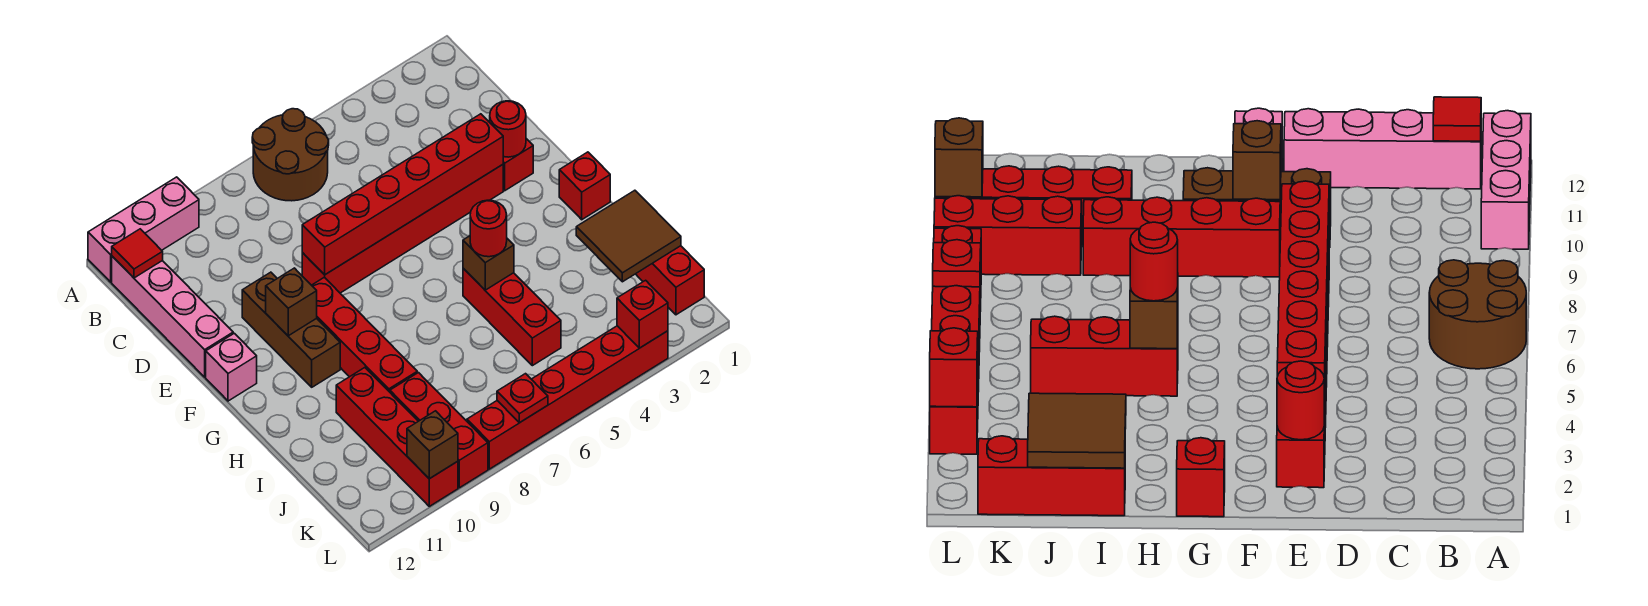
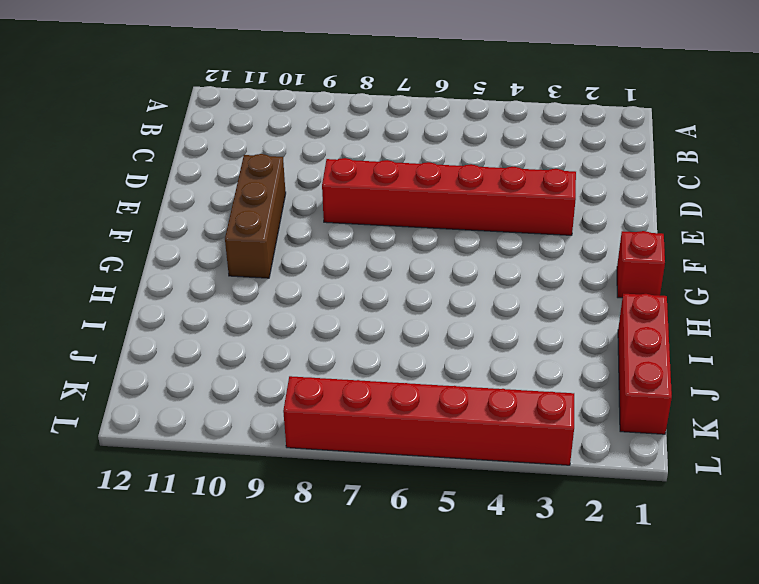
none -> brown 2x2 round brick [252,109,329,201]
none -> pink 1x3 brick [88,177,199,282]
none -> pink 1x4 brick [112,256,233,377]

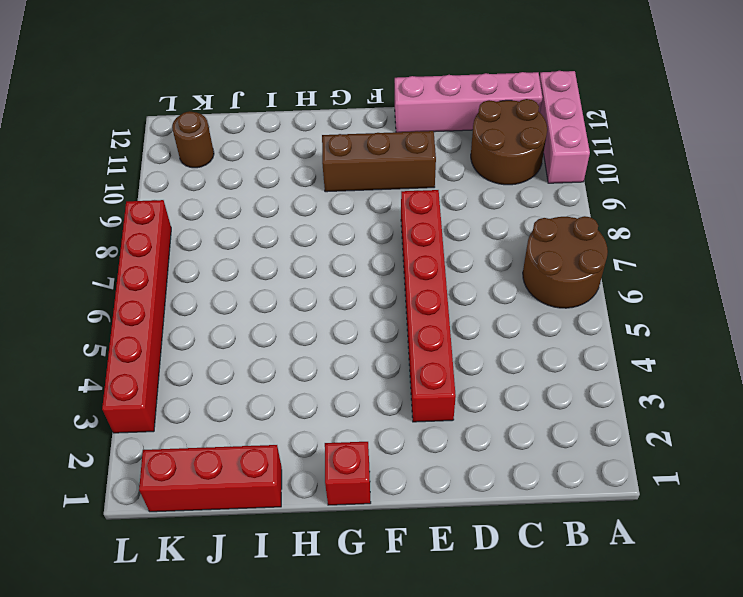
brown 2x2 round brick [471,99,547,185] -> none
brown 1x1 round brick [172,111,214,168] -> none
none -> red 1x1 brick [503,139,533,191]
none -> red 1x4 brick [312,277,417,392]
none -> pink 1x1 brick [206,333,257,401]

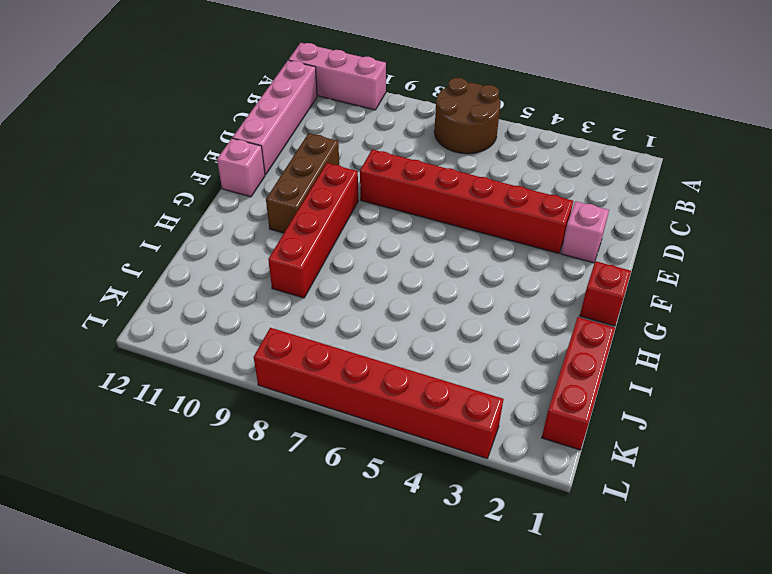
pink 1x1 brick [561,201,609,263] -> red 1x1 brick [503,139,533,191]
none -> red 1x3 brick [463,268,561,366]
none -> red 1x4 brick [336,368,458,506]
none -> red 1x3 brick [390,373,488,488]

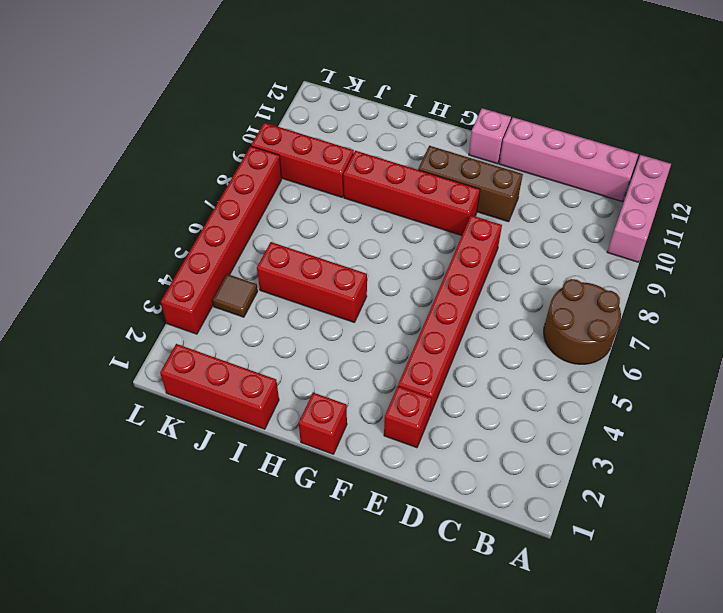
brown 1x1 tile [212,274,258,317] -> none
none -> red 1x4 brick [336,368,458,506]
none -> red 1x1 tile [112,229,163,278]
none -> red 1x1 round brick [490,101,526,157]

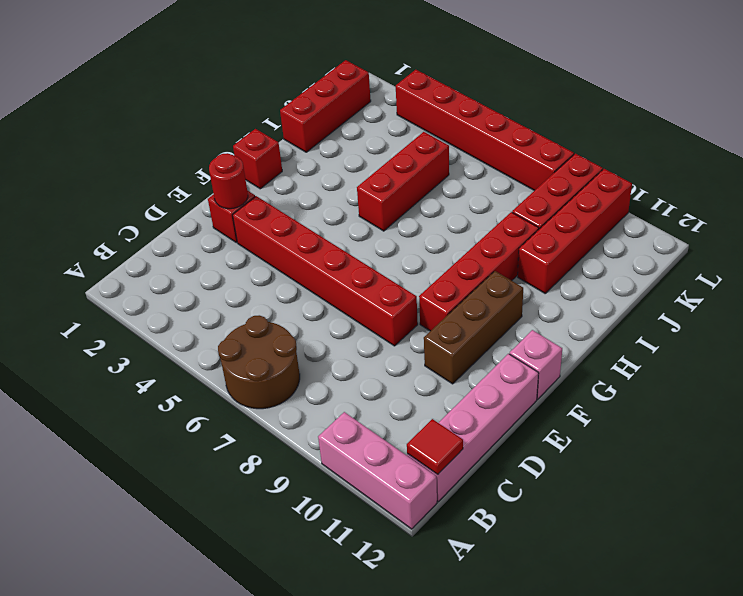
none -> red 1x6 brick [302,114,503,275]
none -> brown 1x1 brick [266,268,317,336]
none -> brown 1x1 brick [463,236,514,290]

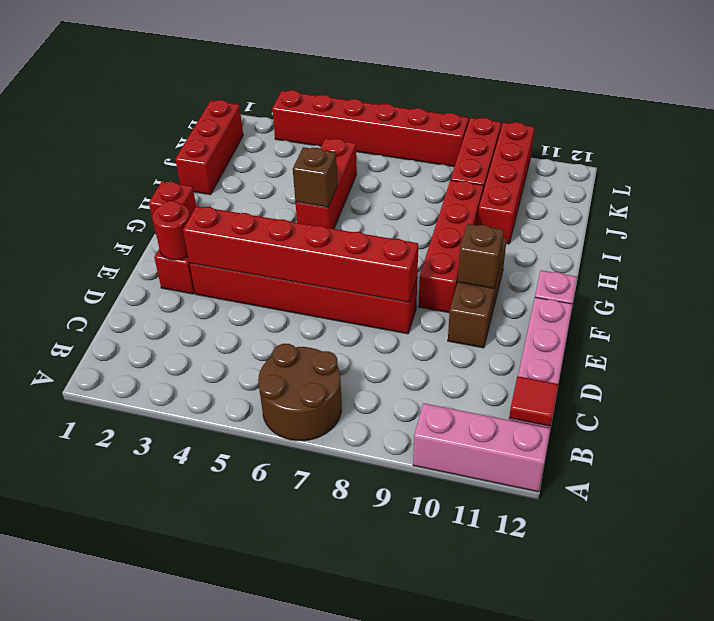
none -> brown 2x2 tile [576,190,681,282]
none -> red 1x1 brick [617,280,668,348]
none -> red 1x1 plate [497,374,548,423]

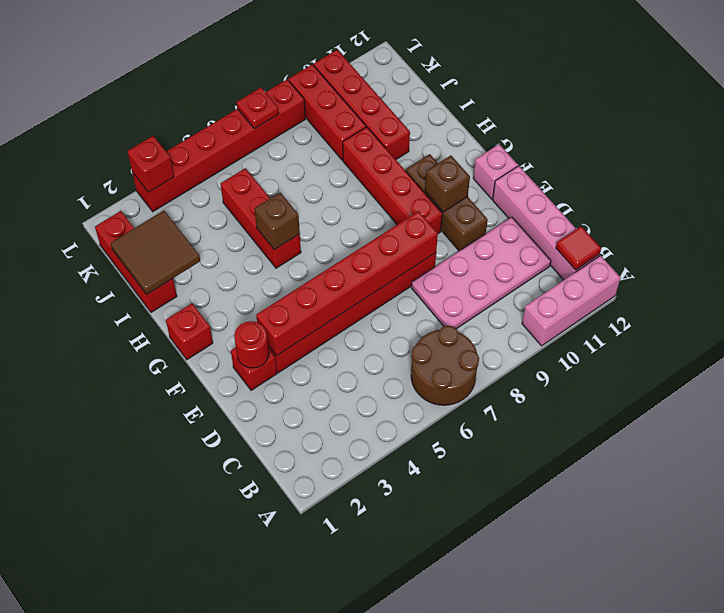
pink 2x4 plate [411,217,551,329] -> none
none -> brown 1x1 brick [407,411,458,479]
none -> red 1x1 round brick [470,200,507,257]

